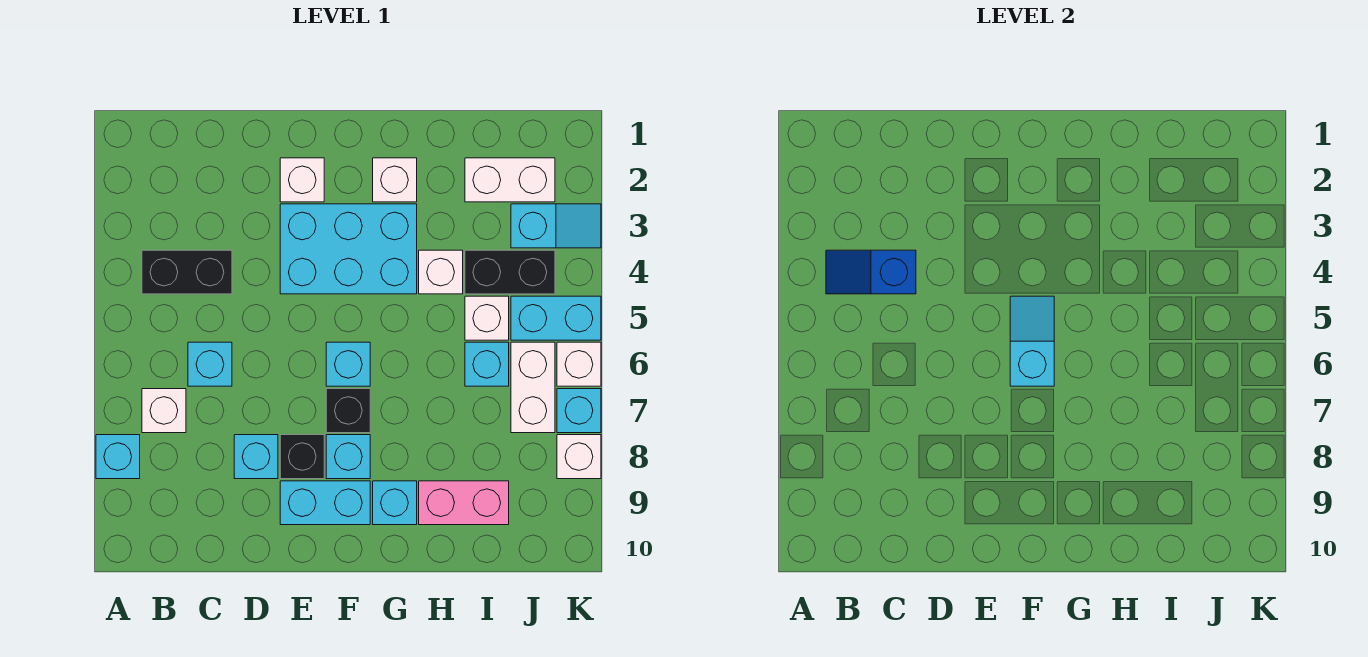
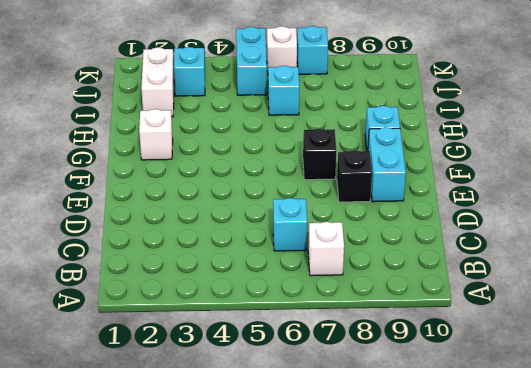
none -> cyan 1x1 brick [96,435,140,479]
none -> black 1x2 brick [142,250,232,294]
none -> cyan 1x1 brick [234,435,278,479]

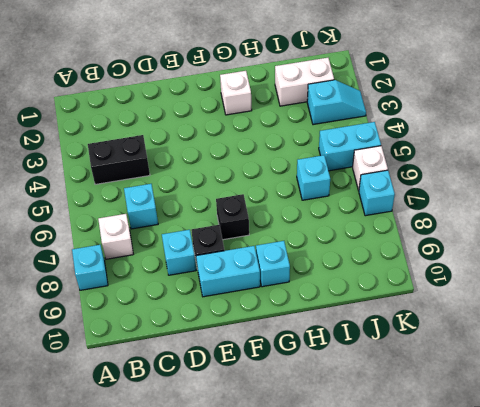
none -> white 1x1 brick [280,158,324,202]
none -> cyan 2x3 brick [280,204,417,294]
none -> cyan 1x1 brick [326,342,370,386]

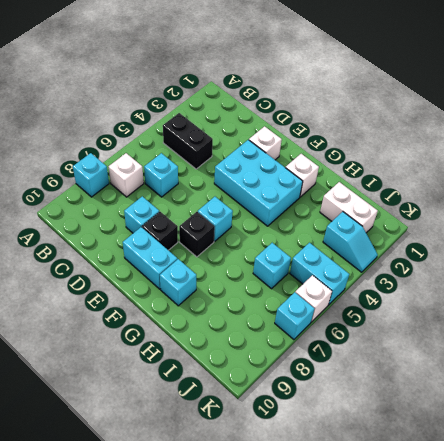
none -> cyan 1x1 brick [326,435,370,479]
none -> white 1x1 brick [419,250,463,294]
none -> pink 1x2 brick [419,481,509,525]

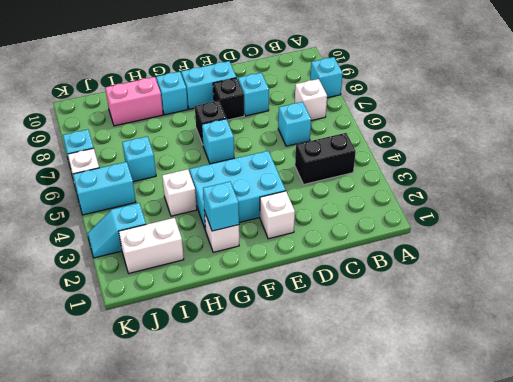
cyan 1x1 brick [203,182,239,231] -> cyan 1x1 brick moved to [326,435,370,479]
none -> black 1x2 brick [465,250,555,294]
none -> white 1x1 brick [465,296,509,340]
none -> white 1x2 brick [511,342,555,433]

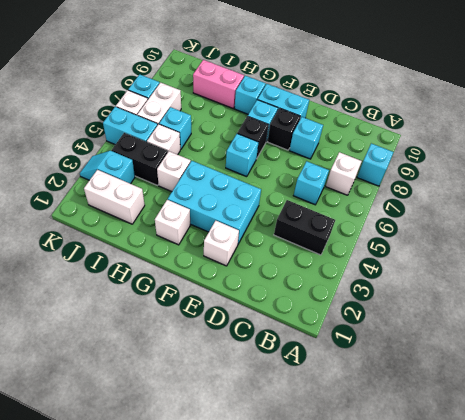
none -> white 1x1 brick [557,435,601,479]
none -> blue 1x2 slope [826,250,916,294]
none -> cyan 1x2 slope [1010,296,1054,386]

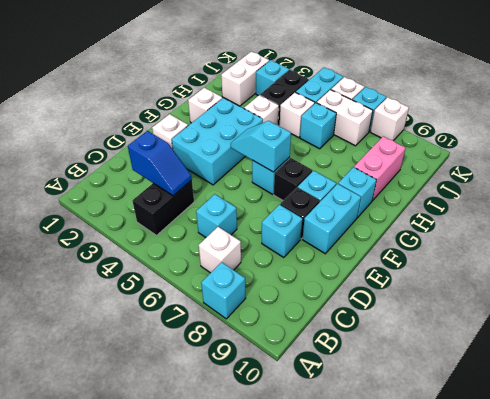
blue 1x2 slope [128,131,192,196] -> blue 1x2 slope turned to [826,250,916,294]

